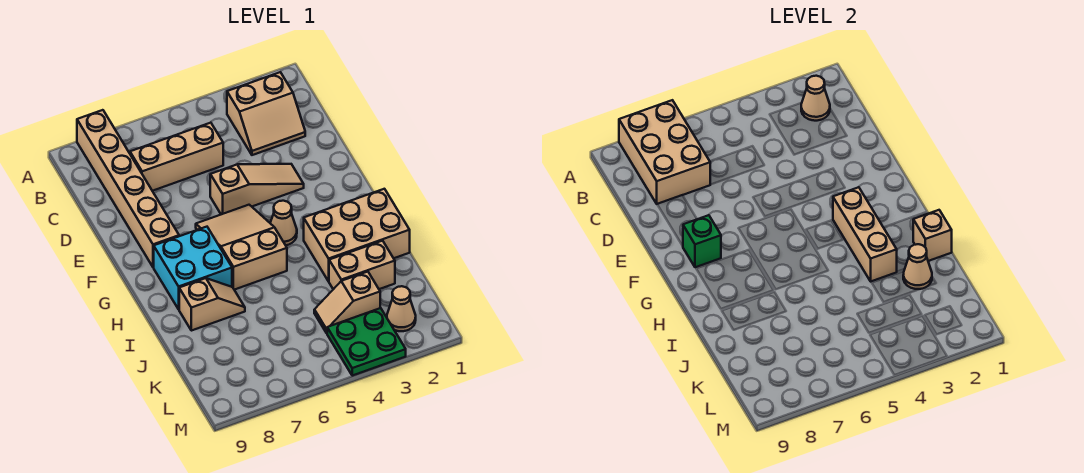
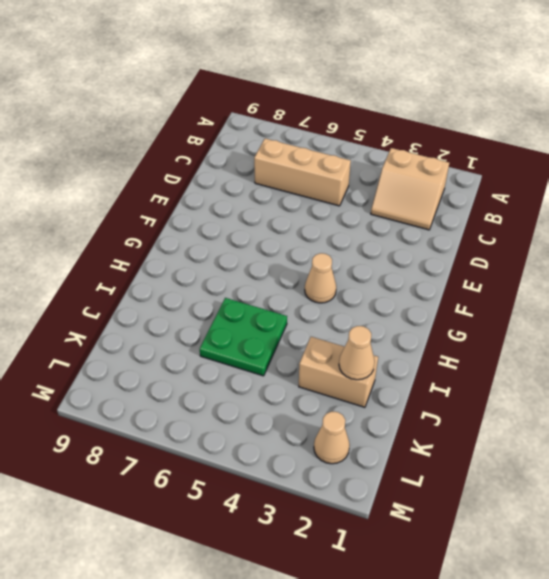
green 2x2 plate [200,298,287,376] -> green 2x2 plate moved to [327,308,406,376]
none -> tan 1x6 brick [77,110,179,267]
none -> tan 1x3 slope [210,164,304,214]
none -> tan 2x3 slope [196,205,287,290]

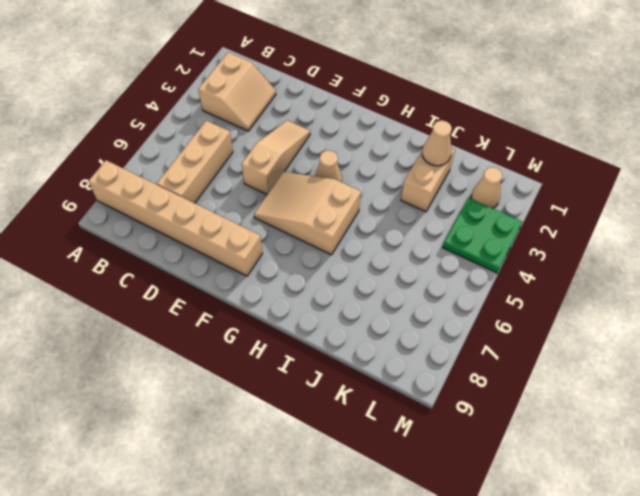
none -> cyan 2x2 brick [154,227,232,309]
none -> tan 2x3 brick [304,189,410,281]
none -> tan 1x2 slope [179,278,245,331]

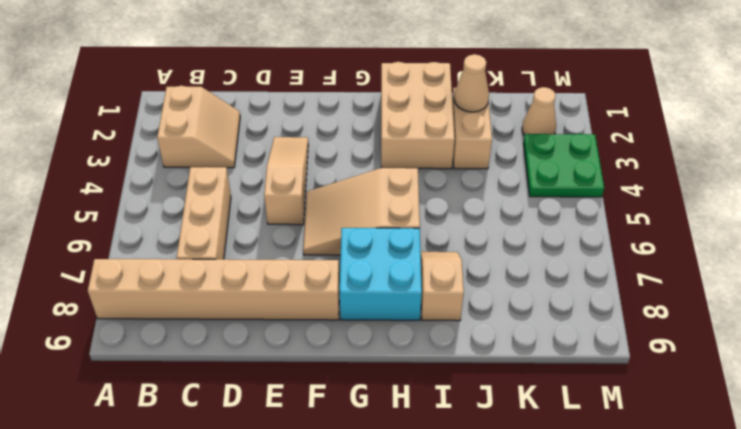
none -> tan 1x1 cone [270,201,297,245]
none -> tan 1x2 slope [314,272,380,333]
none -> tan 2x3 brick [619,100,710,204]

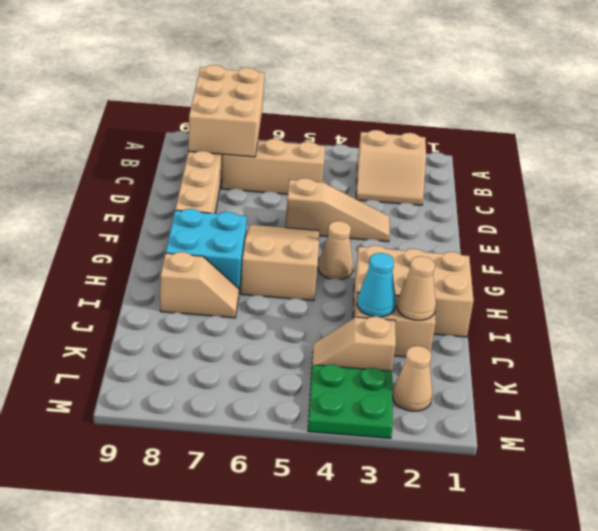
cyan 1x1 cone [357,253,396,317] -> none
none -> tan 1x1 cone [801,76,830,121]
none -> green 1x1 brick [683,215,721,267]
none -> tan 1x3 brick [833,187,897,281]

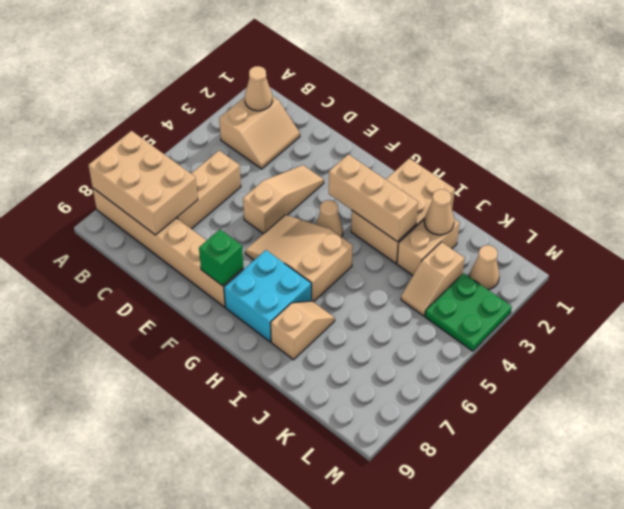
none -> tan 1x1 brick [913,210,952,261]

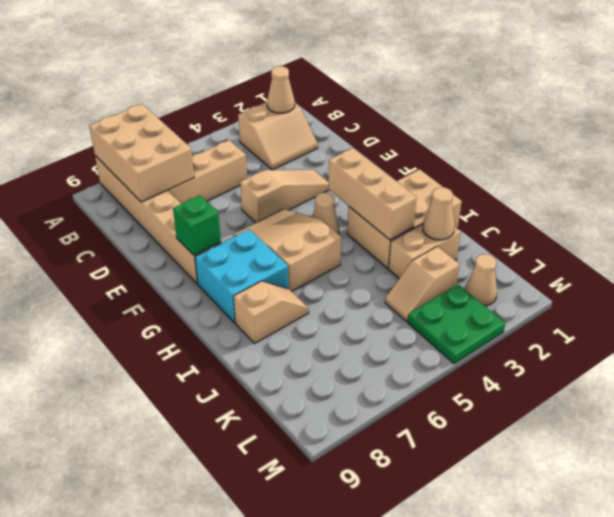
none -> tan 1x1 brick [913,210,952,261]

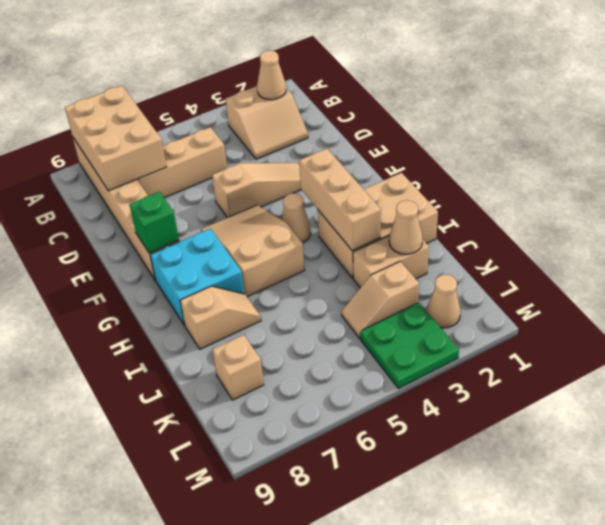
tan 1x1 brick [212,335,264,400] -> tan 1x1 brick moved to [913,210,952,261]

